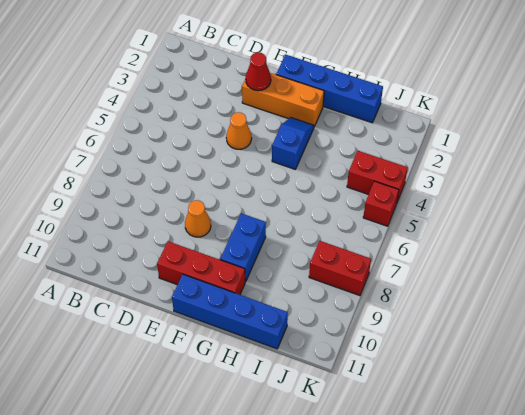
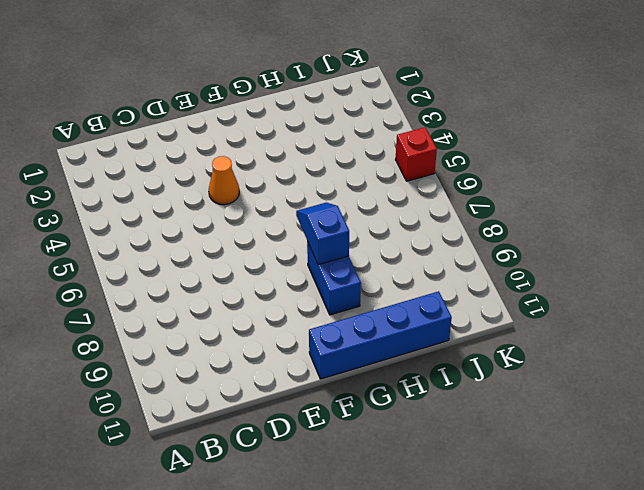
blue 1x2 slope [296,203,349,265] -> blue 1x2 slope moved to [272,117,314,169]
none -> orange 1x3 brick [242,73,324,126]
none -> orange 1x1 cone [185,200,211,237]
none -> red 1x3 brick [157,241,245,295]

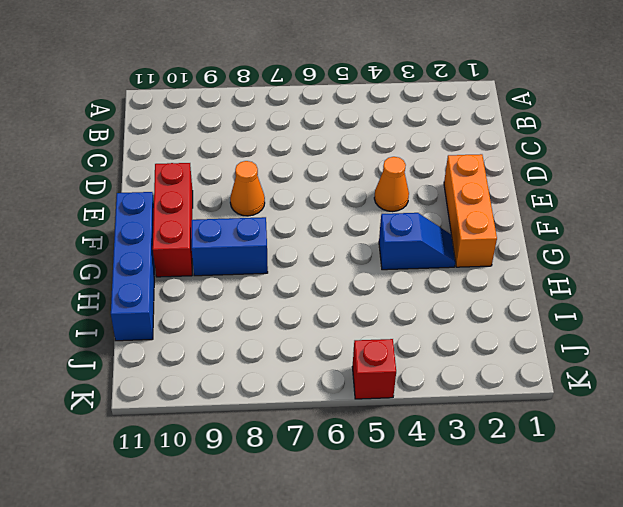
none -> blue 1x4 brick [276,55,383,123]
none -> red 1x2 brick [347,151,408,202]
none -> red 1x2 brick [309,241,371,295]

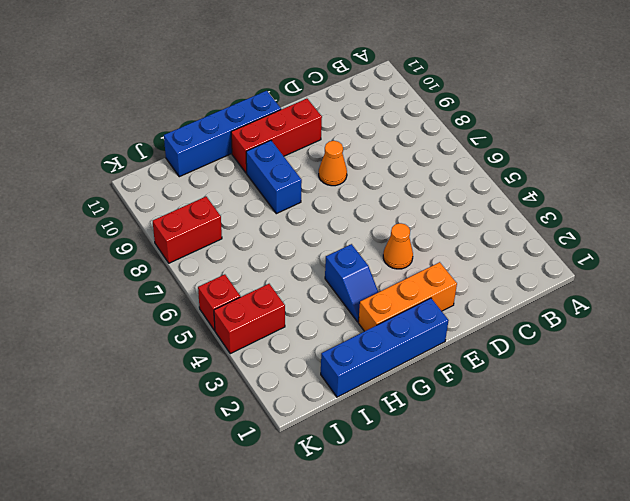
none -> red 1x1 cone [246,52,271,91]

